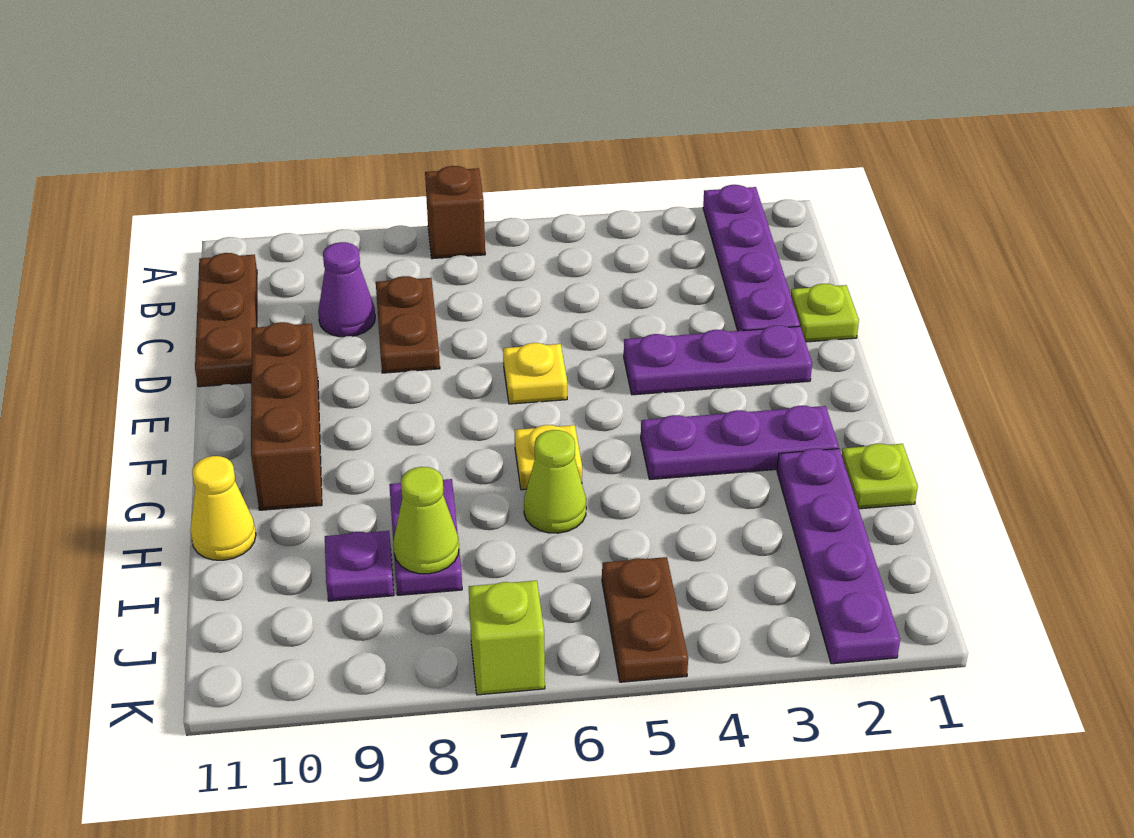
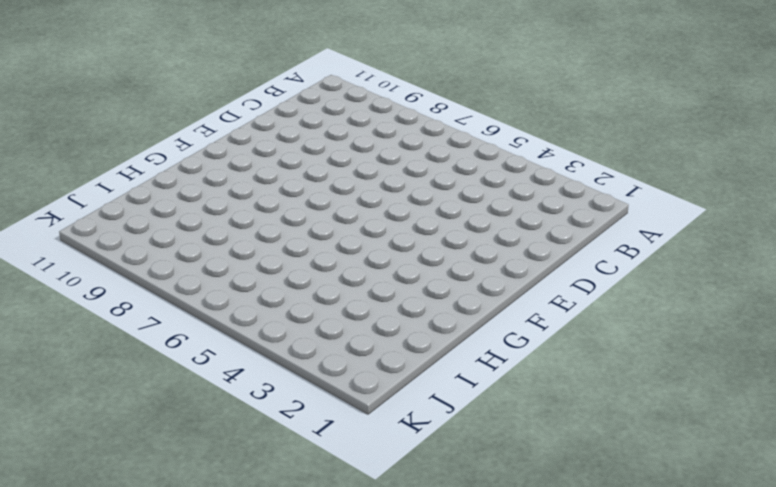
none -> purple 1x4 plate [703,185,800,331]
none -> brown 1x1 brick [425,166,485,259]
none -> brown 1x3 plate [195,253,257,387]

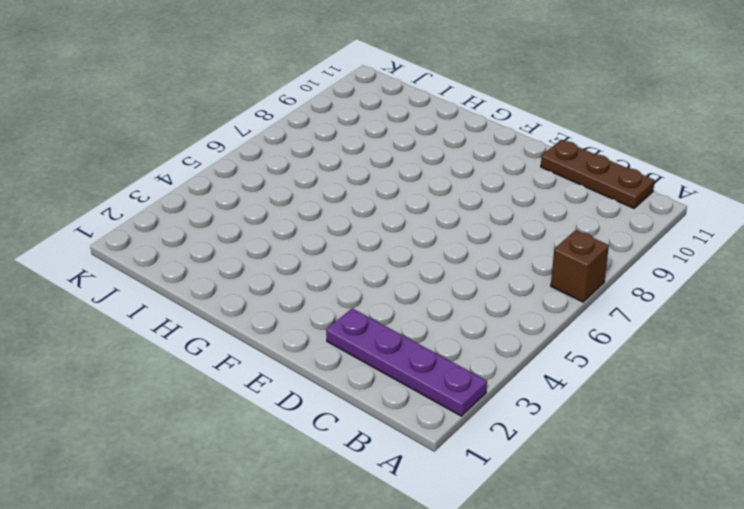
none -> brown 1x2 plate [376,276,440,373]
none -> purple 1x1 cone [318,242,375,337]
none -> lime 1x1 plate [791,284,859,342]

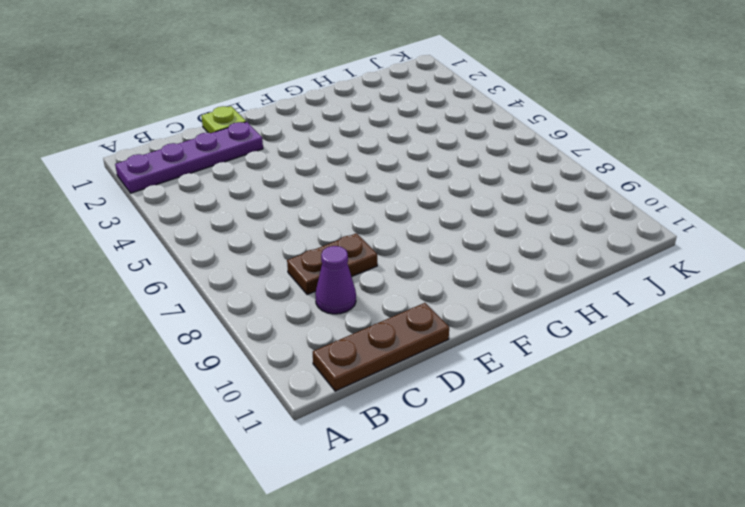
none -> brown 1x1 brick [425,166,485,259]
none -> purple 1x3 plate [624,325,812,395]
none -> yellow 1x1 plate [503,343,567,404]

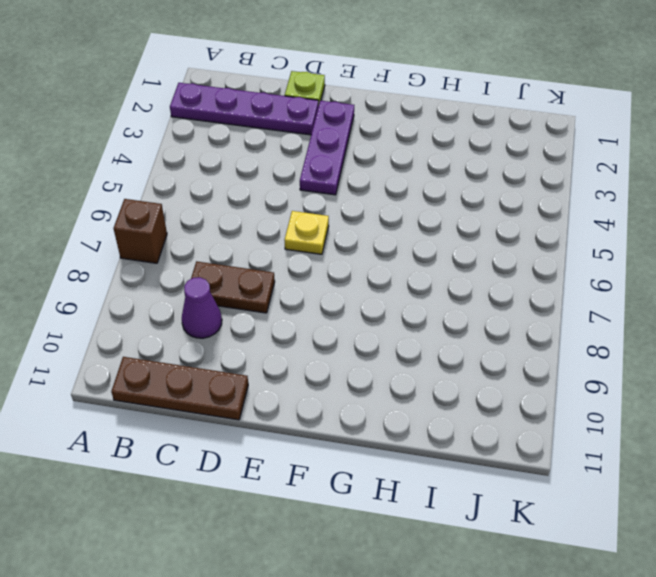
none -> brown 1x3 brick [251,322,322,510]
none -> purple 1x3 plate [641,406,839,479]
none -> yellow 1x1 plate [515,425,582,490]

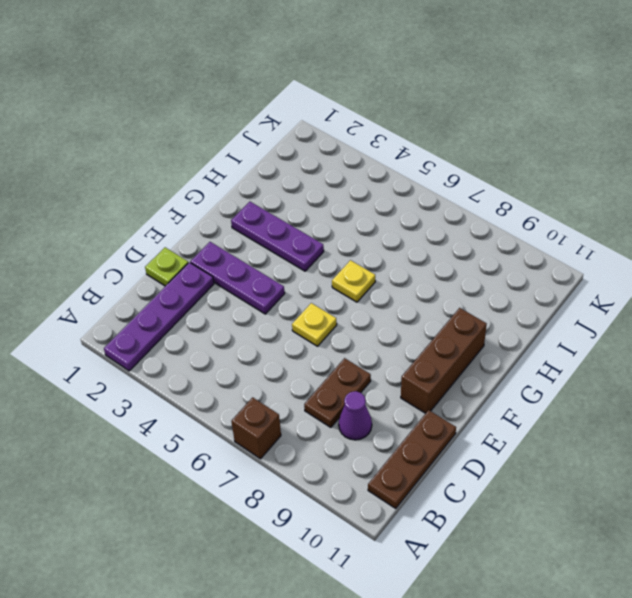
none -> lime 1x1 plate [842,444,918,509]
none -> purple 1x4 plate [777,449,900,664]
none -> lime 1x1 cone [524,430,586,533]

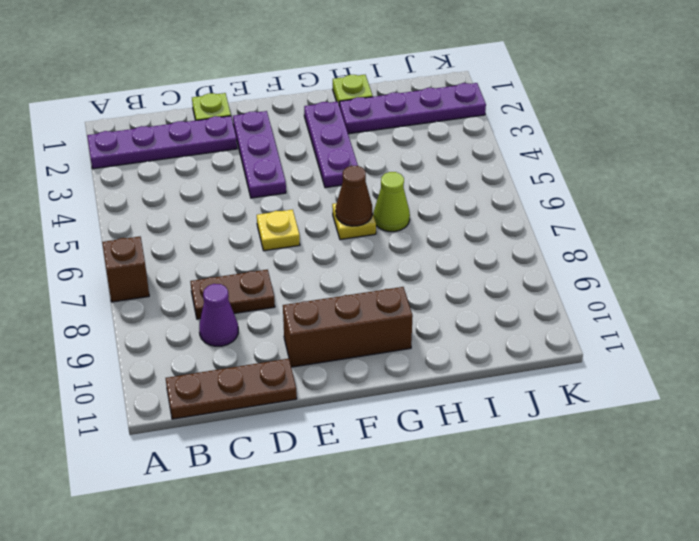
brown 1x1 cone [336,166,372,226] -> none
none -> purple 1x2 plate [389,479,462,595]
none -> yellow 1x1 cone [190,456,256,560]
none -> purple 1x1 plate [325,531,394,601]

